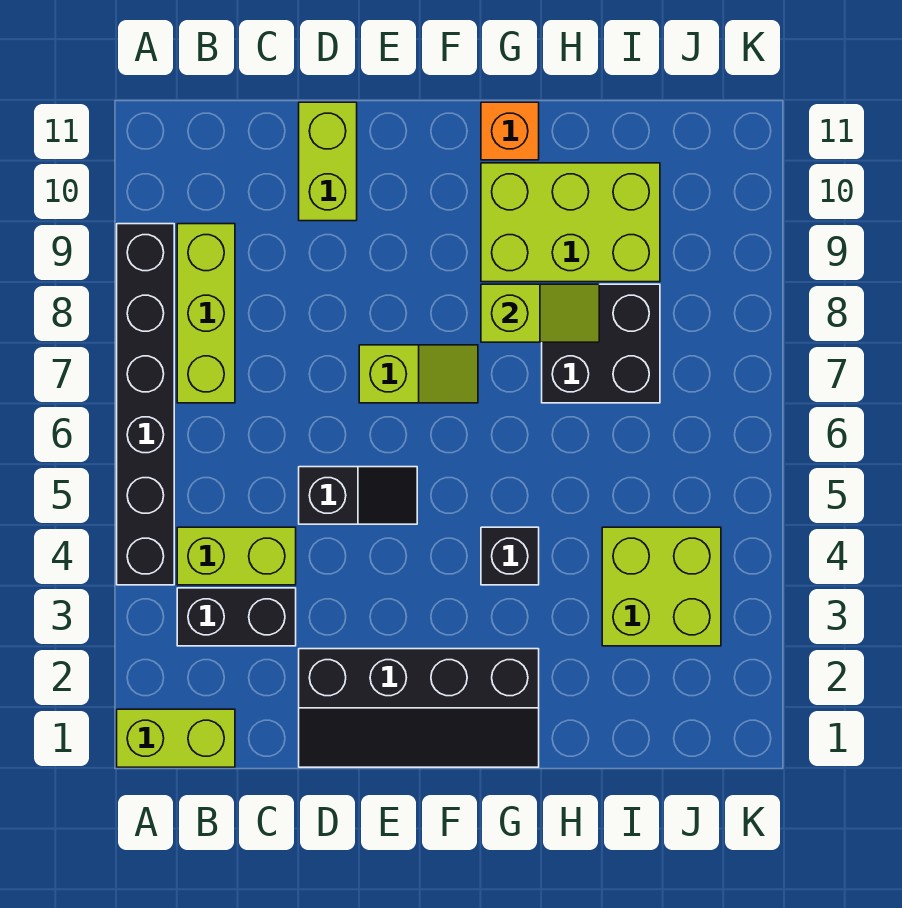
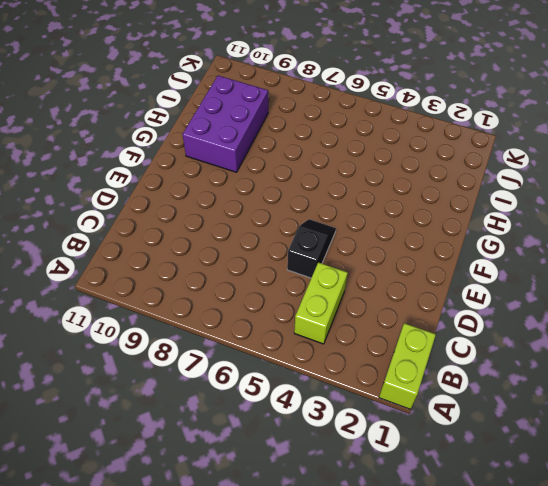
purple 2x3 brick [182,76,268,172] -> lime 2x3 brick [481,163,660,282]
none -> black 1x6 brick [117,224,174,585]
none -> black 1x2 brick [177,588,296,646]
none -> lime 1x3 brick [177,224,235,403]

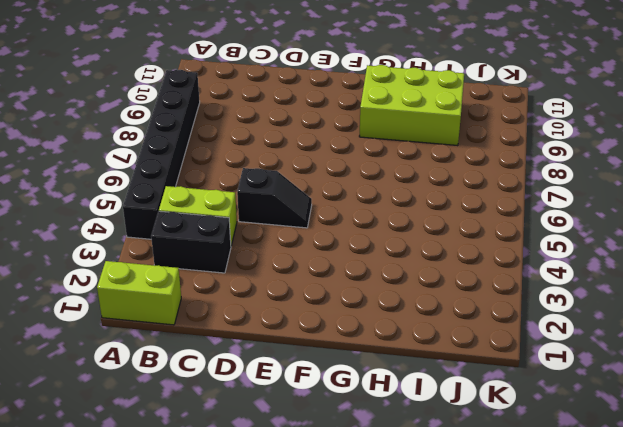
none -> lime 1x3 brick [177,224,235,403]
none -> black 2x4 slope [299,649,539,767]
none -> lime 1x2 brick [299,102,357,221]

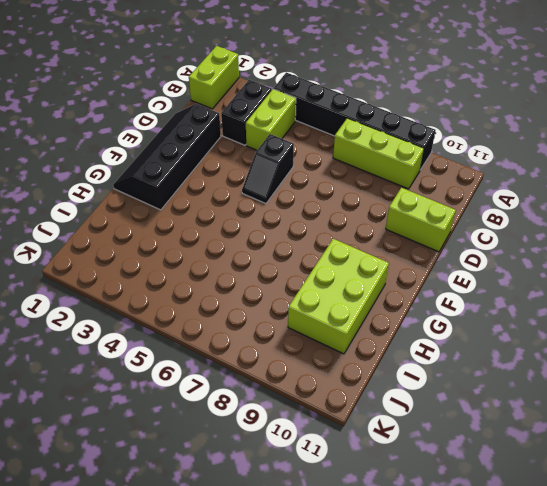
none -> lime 1x2 slope [359,345,478,403]
none -> black 1x1 brick [481,527,539,585]
none -> orange 1x1 brick [481,102,539,160]

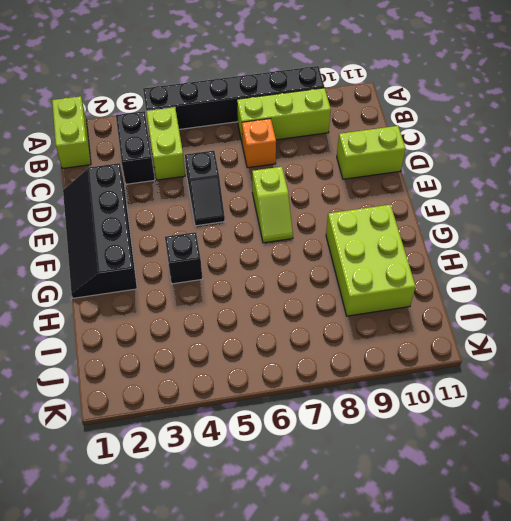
orange 1x1 brick [242,118,276,168] -> orange 1x1 brick moved to [481,102,539,160]
none -> black 2x2 brick [542,284,660,403]
none -> lime 2x2 brick [602,527,721,646]
none -> lime 1x2 slope [481,284,599,342]

